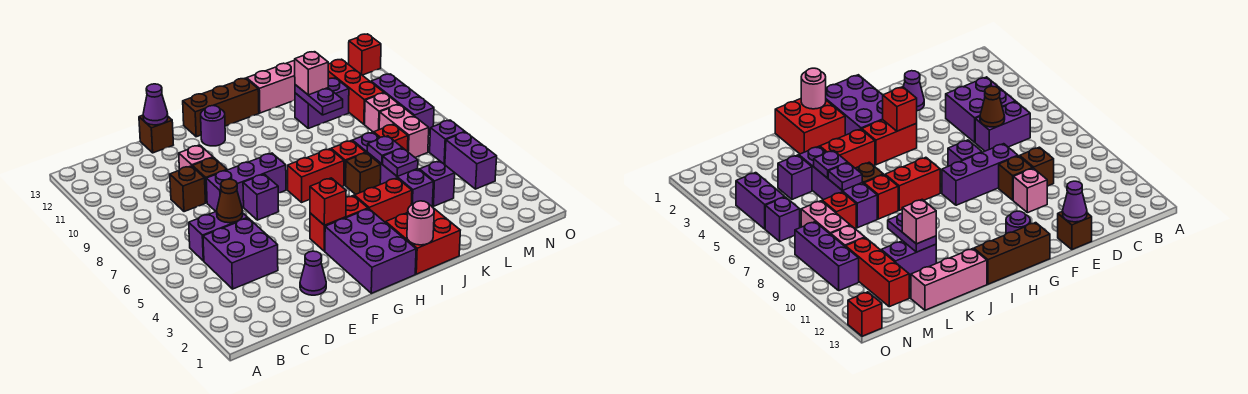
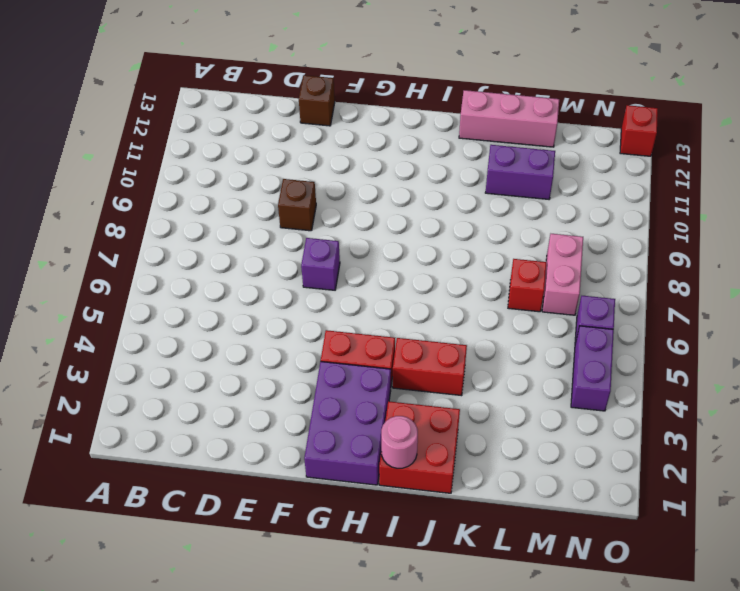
none -> purple 2x2 brick [203,218,278,289]
none -> purple 1x2 brick [189,211,248,261]
none -> brown 1x1 brick [170,166,205,212]
none -> purple 1x1 cone [300,251,326,295]

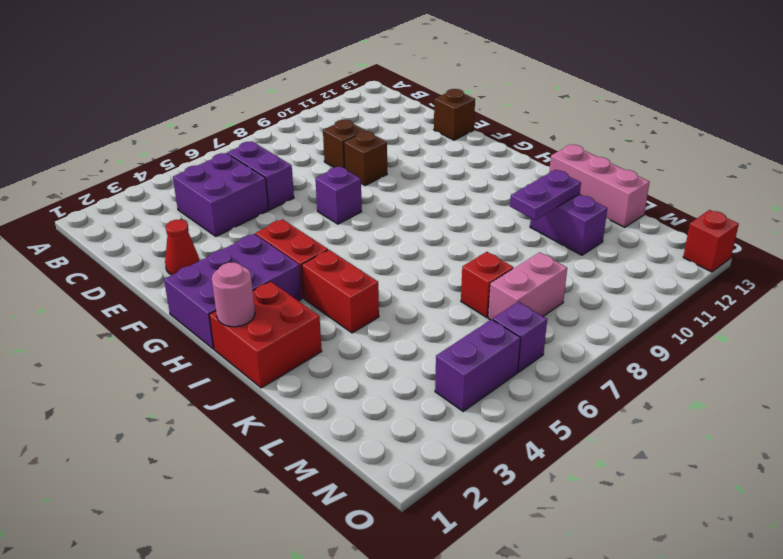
red 1x1 cone [165,220,199,275] -> purple 1x1 cone [300,251,326,295]
none -> purple 1x3 brick [206,153,286,211]
none -> pink 1x1 brick [179,145,213,170]
none -> purple 1x1 round brick [201,106,225,146]
none -> brown 1x3 brick [183,78,259,137]

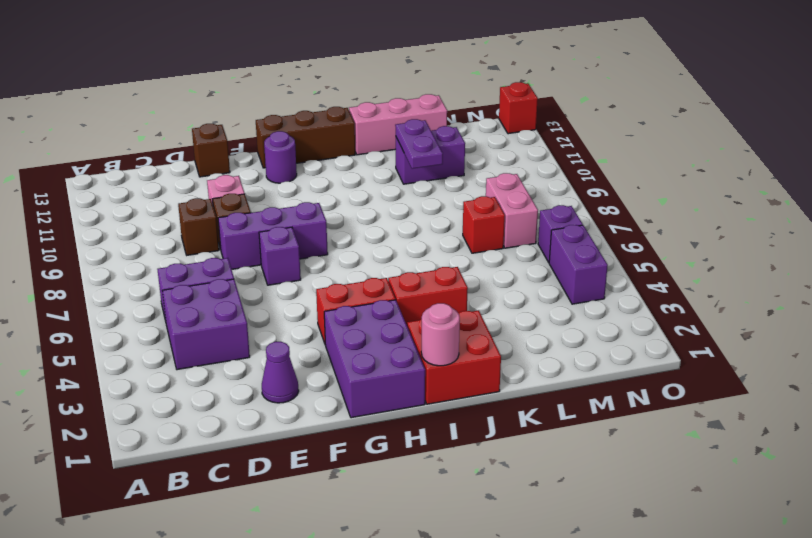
none -> red 1x2 brick [288,149,344,202]
none -> brown 1x1 brick [346,153,381,194]
none -> red 1x1 brick [331,141,366,185]
none -> purple 1x4 brick [352,132,433,206]

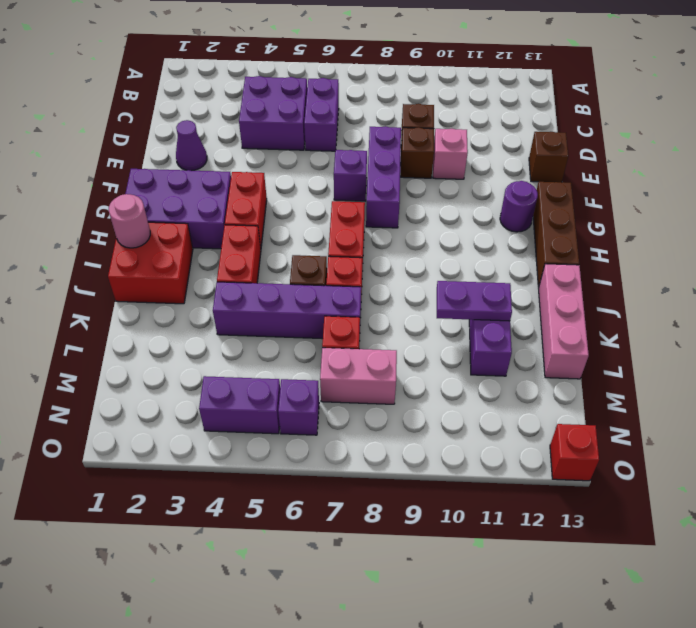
none -> purple 1x1 brick [419,161,455,206]
none -> pink 1x1 brick [365,93,399,132]
none -> red 1x3 brick [328,59,384,124]
none -> purple 1x3 brick [371,74,434,134]

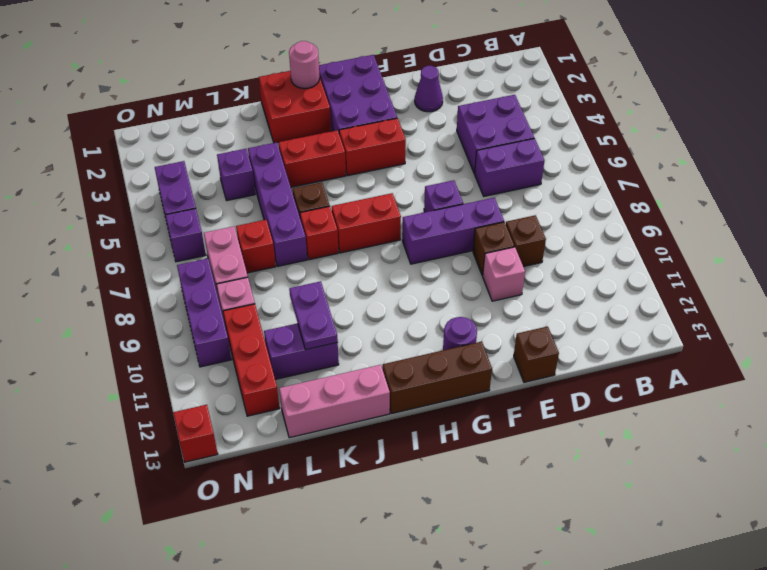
none -> brown 1x1 cone [217,179,243,223]
none -> purple 1x1 cone [143,84,168,125]
none -> red 1x1 brick [310,178,346,225]
none -> purple 1x1 plate [383,148,418,177]

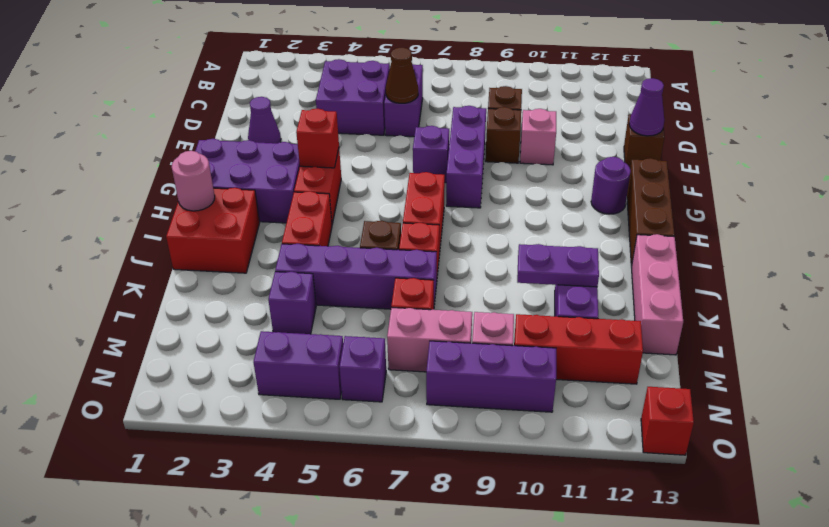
none -> purple 1x1 plate [383,148,418,177]
none -> purple 1x1 plate [367,136,402,164]
none -> pink 1x1 brick [295,52,328,95]

